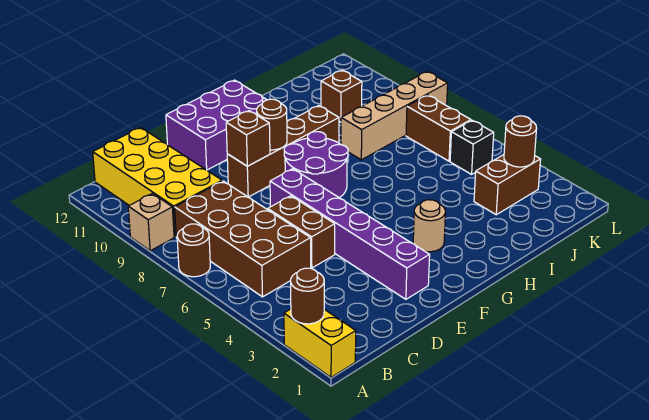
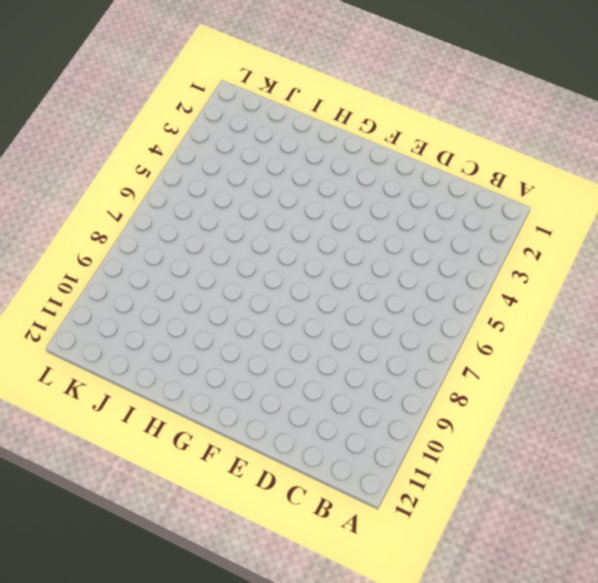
none -> yellow 1x2 brick [284,309,356,377]
none -> brown 1x1 round brick [177,224,210,277]
none -> tan 1x1 brick [128,193,174,251]

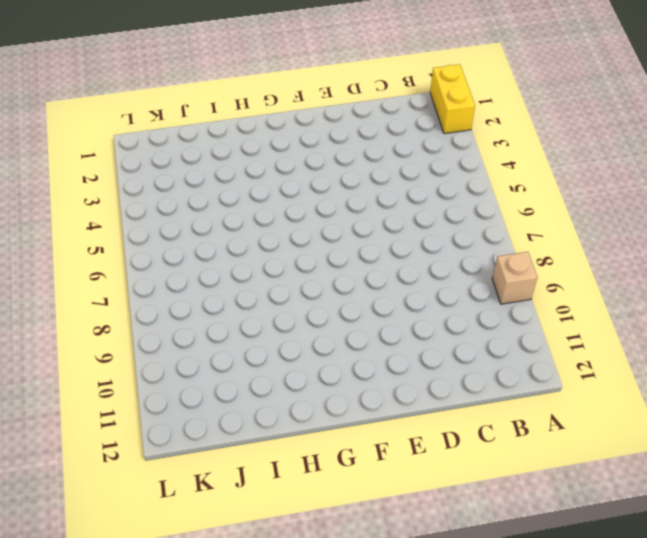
none -> brown 1x1 round brick [177,224,210,277]
none -> brown 2x4 brick [175,181,311,297]
none -> yellow 2x4 brick [93,128,222,237]

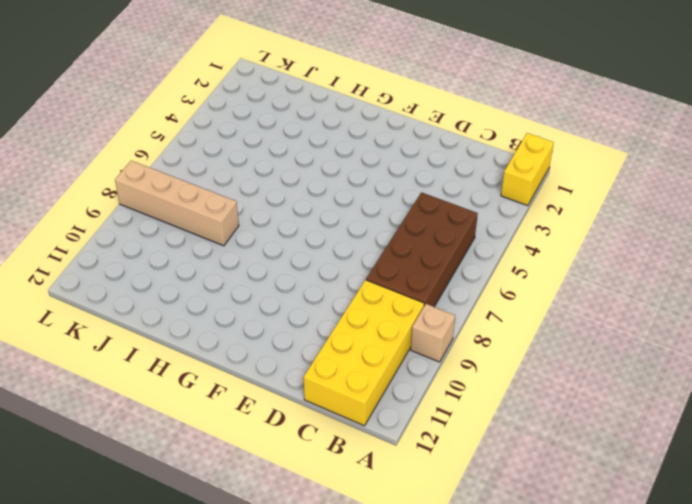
none -> brown 1x1 round brick [177,224,210,277]
none -> brown 1x2 brick [268,196,335,268]
none -> purple 1x6 brick [270,169,430,299]

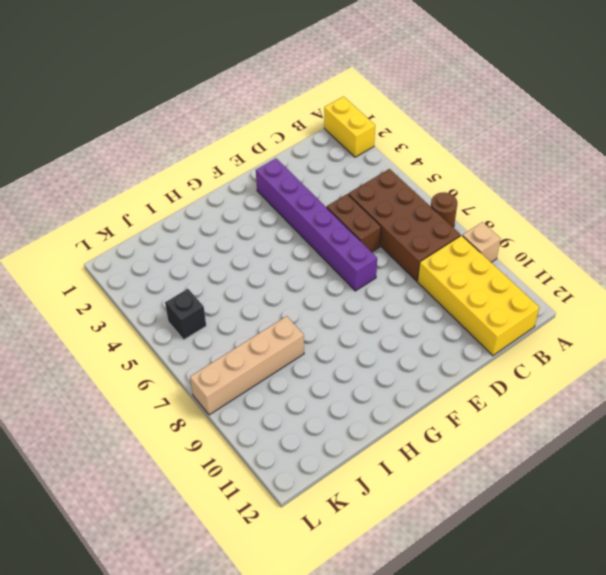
none -> brown 1x4 brick [227,106,339,197]
none -> purple 2x3 brick [166,80,267,170]
none -> purple 2x2 round brick [284,132,348,198]

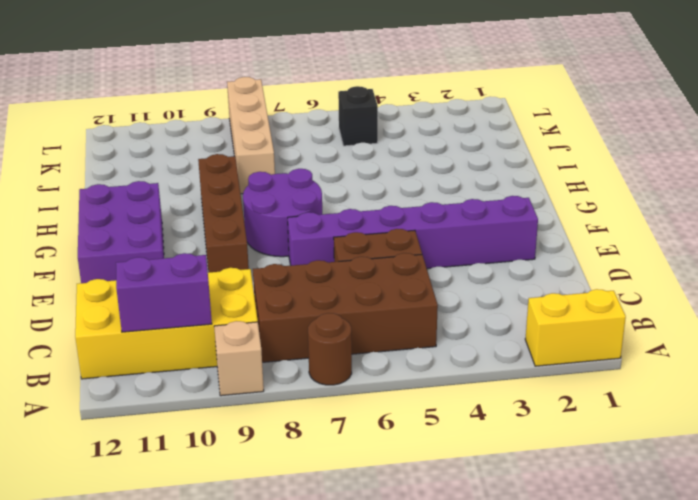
purple 1x2 brick [116,253,212,332] -> none
none -> tan 1x1 round brick [413,200,445,252]
none -> brown 1x2 brick [474,155,541,215]
none -> brown 1x1 brick [321,70,362,122]

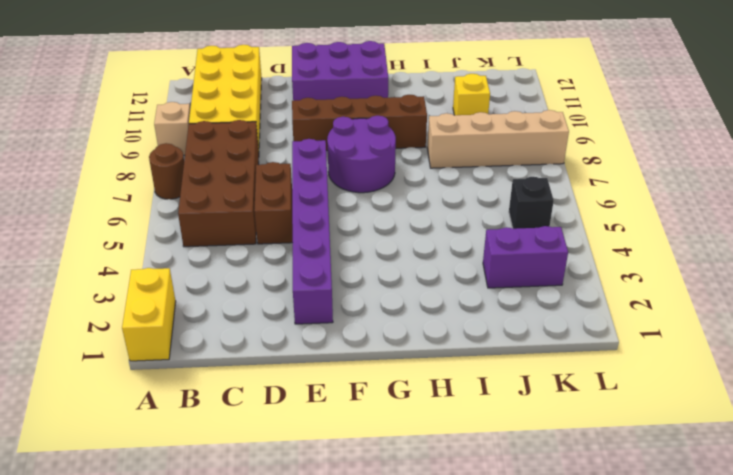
purple 1x2 brick [483,226,568,288] -> brown 1x2 brick [474,155,541,215]
yellow 1x1 brick [453,74,490,115] -> brown 1x1 brick [321,70,362,122]
none -> tan 1x1 round brick [413,200,445,252]
none -> brown 1x2 brick [406,95,471,161]
none -> brown 1x1 round brick [291,268,324,324]

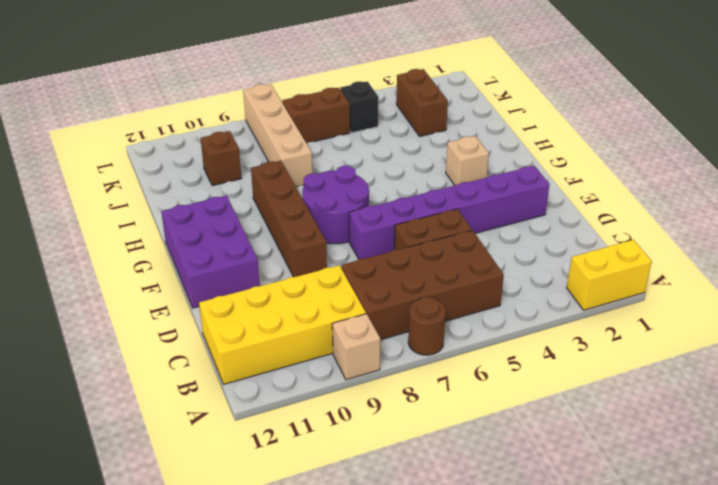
tan 1x1 brick [446,136,489,185] -> tan 1x1 round brick [413,200,445,252]
none -> brown 1x1 round brick [291,268,324,324]
none -> brown 1x1 brick [226,111,270,166]
none -> brown 1x1 round brick [257,99,287,150]

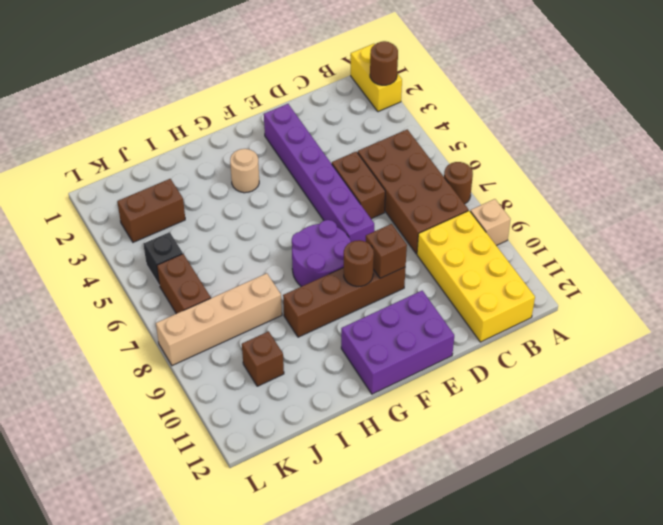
none -> brown 1x1 round brick [504,116,537,167]

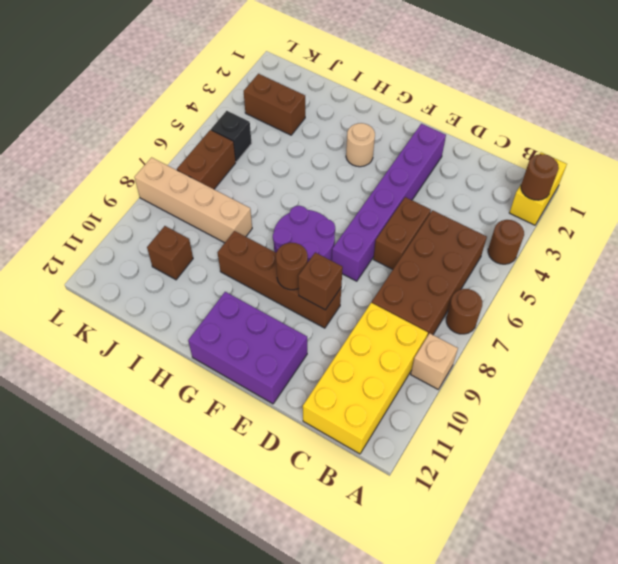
brown 1x1 round brick [488,220,524,264] -> brown 1x1 round brick moved to [504,116,537,167]

